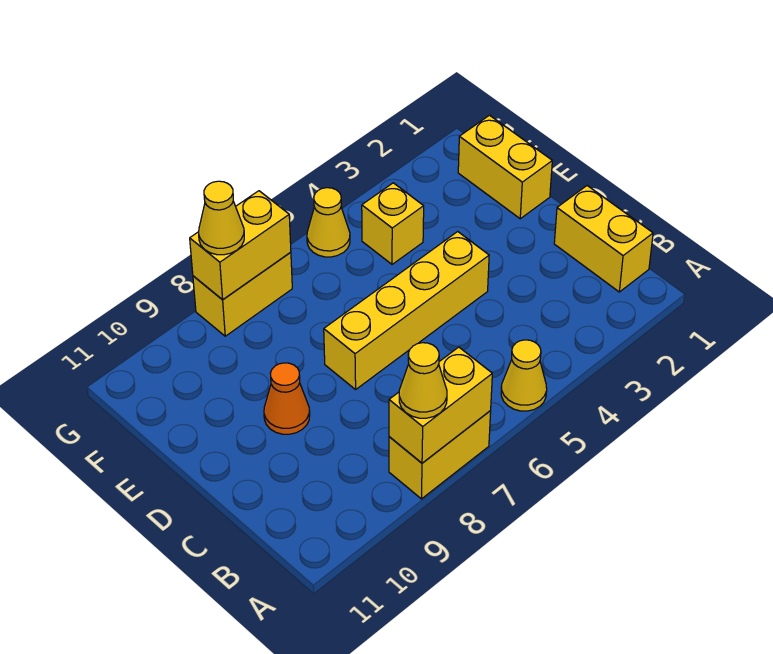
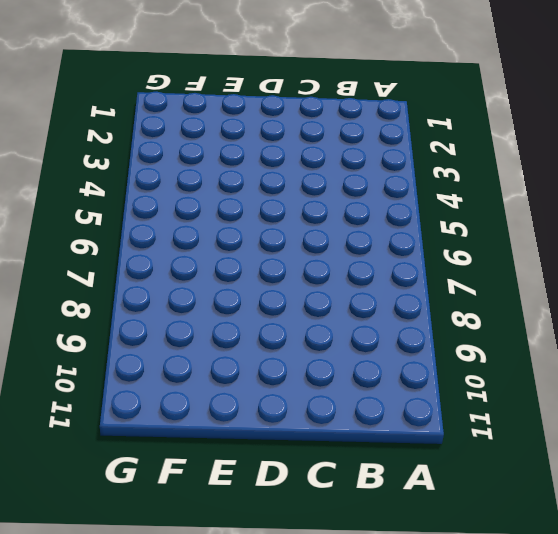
none -> yellow 1x1 cone [501,340,547,411]
none -> yellow 1x2 brick [389,411,491,499]
none -> yellow 1x2 brick [554,186,653,292]

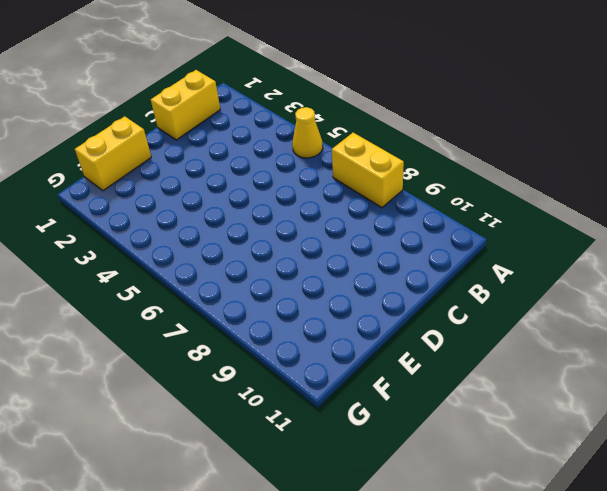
none -> yellow 1x4 brick [324,232,489,389]
none -> orange 1x1 cone [264,363,310,434]
none -> yellow 1x1 brick [362,183,424,264]

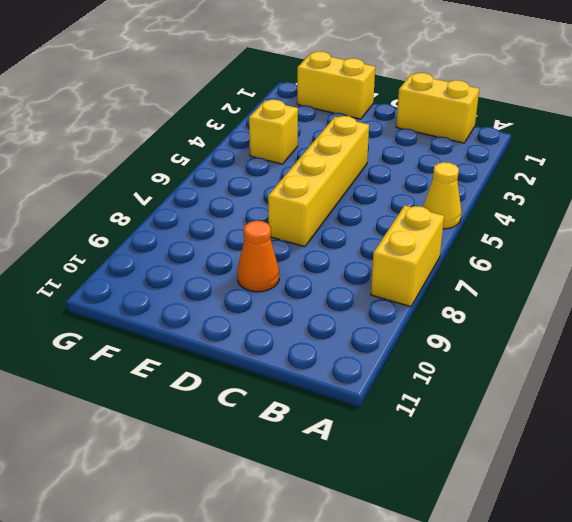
none -> yellow 1x1 cone [307,188,350,257]
none -> yellow 1x2 brick [193,252,292,336]
none -> yellow 1x2 brick [389,347,492,463]

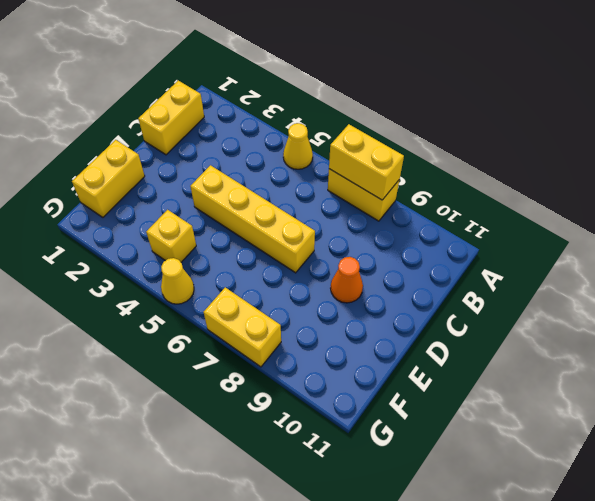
none -> yellow 1x2 brick [190,191,291,299]
none -> yellow 1x1 cone [399,343,447,418]
none -> yellow 1x1 cone [199,181,244,255]

